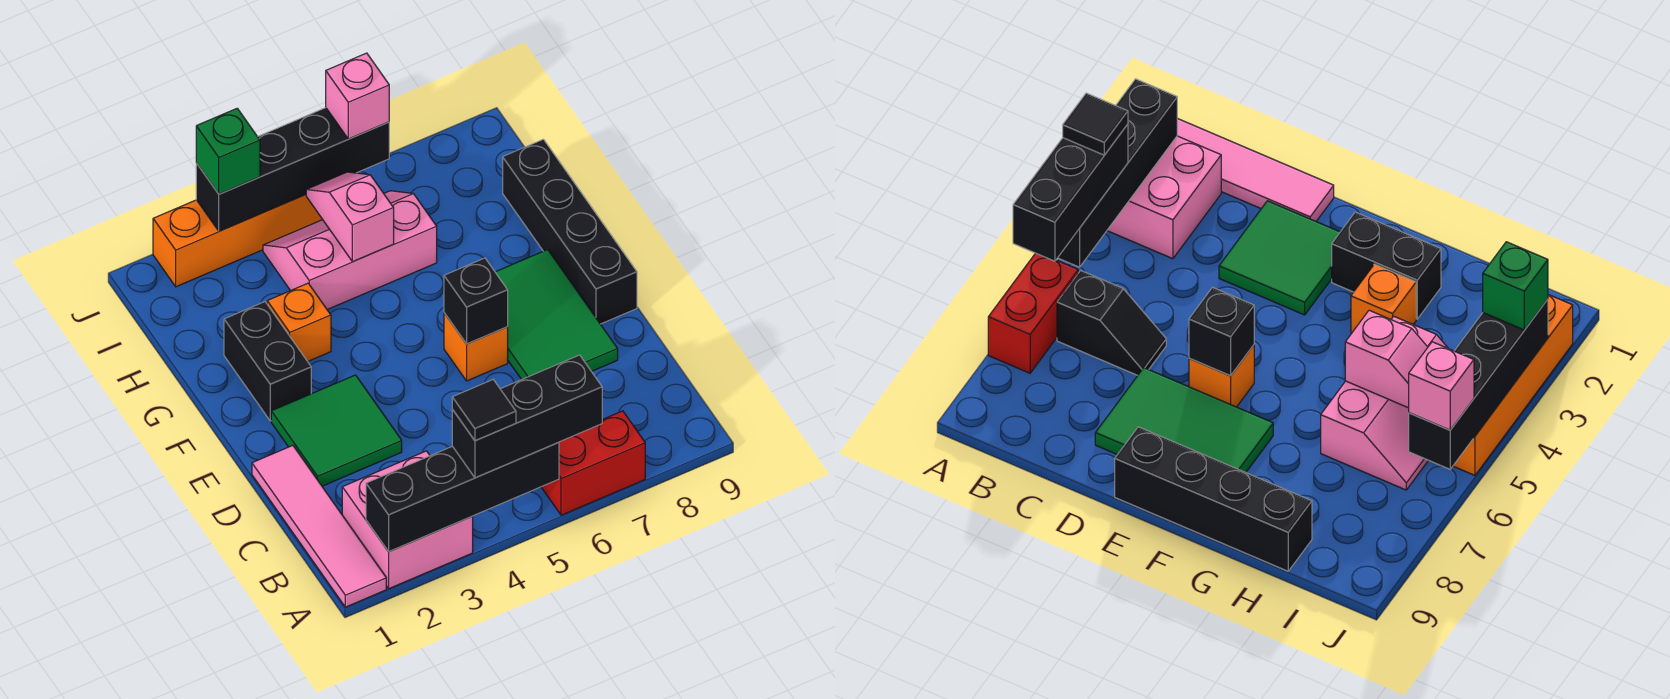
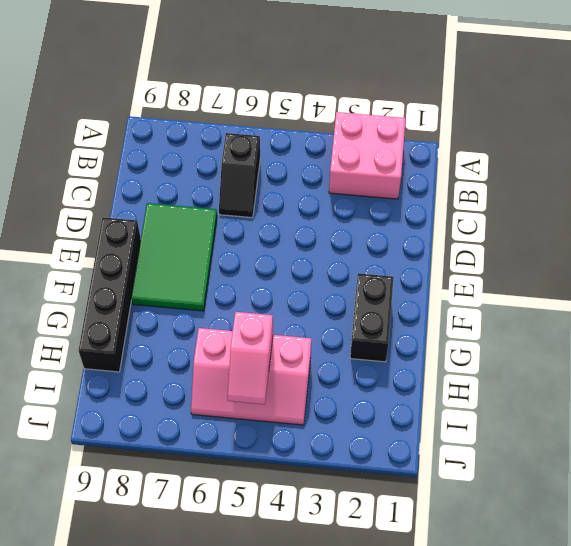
none -> pink 1x4 tile [252,445,386,607]
none -> red 1x2 brick [541,411,645,515]
none -> green 2x2 tile [271,375,402,486]

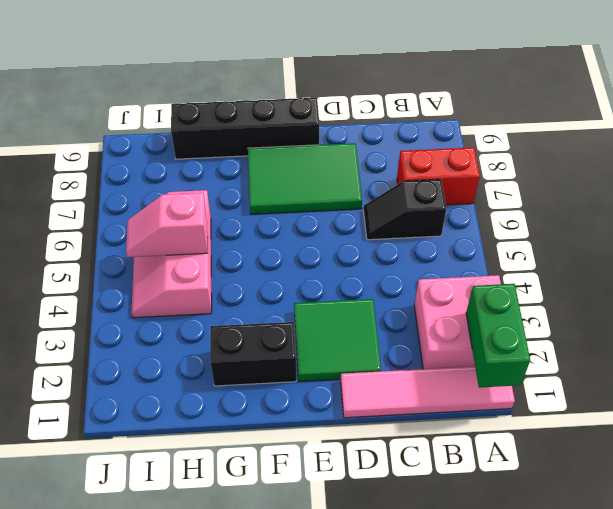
green 1x2 brick [466,284,530,388] -> black 1x4 brick [366,442,559,552]
red 1x2 brick [397,147,480,205] -> red 1x2 brick turned to [541,411,645,515]
none -> orange 1x1 brick [444,313,508,381]
none -> orange 1x1 brick [267,283,331,361]
none -> orange 1x4 brick [153,195,323,287]

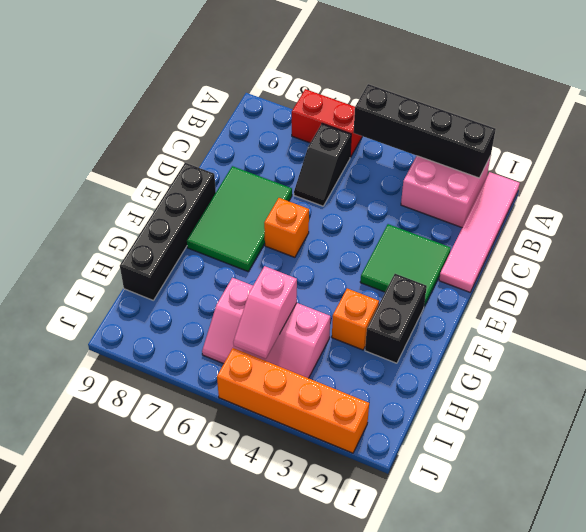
none -> black 1x1 brick [444,258,508,344]
none -> black 1x4 brick [196,108,389,231]
none -> black 1x3 brick [452,355,602,478]

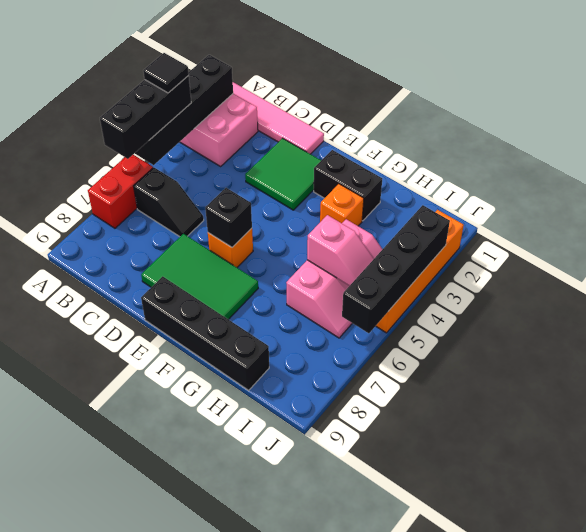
none -> green 1x1 brick [196,108,260,194]
none -> pink 1x1 brick [326,53,389,139]

